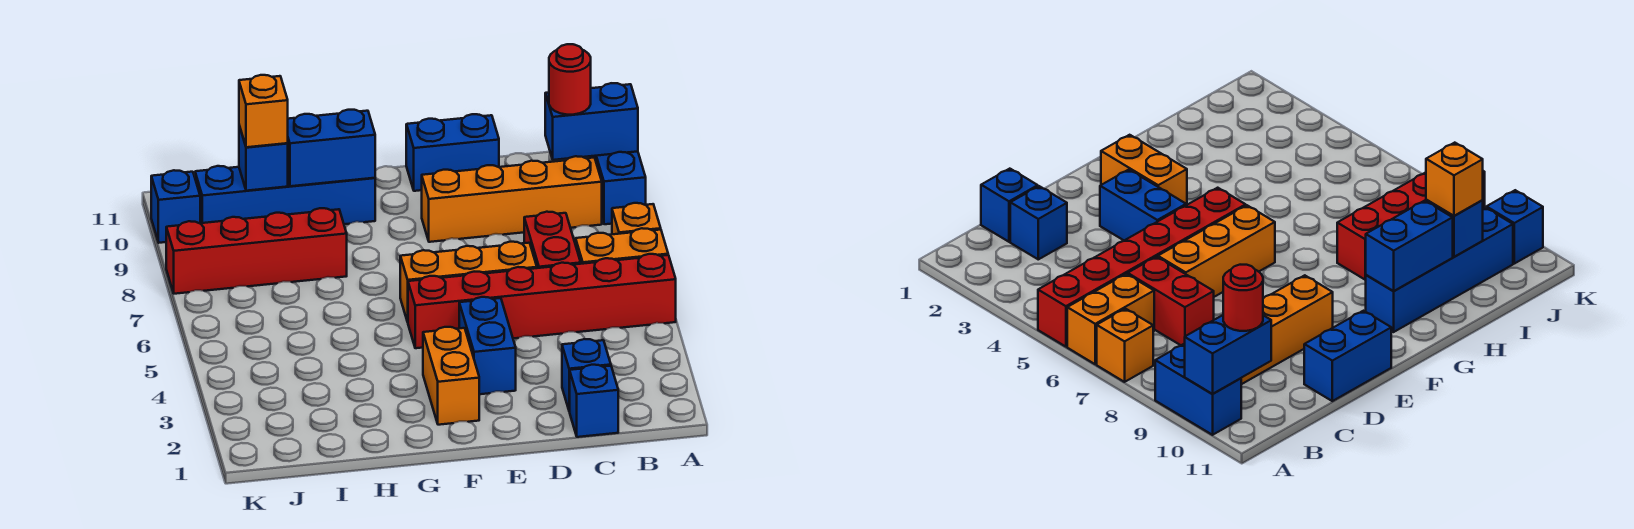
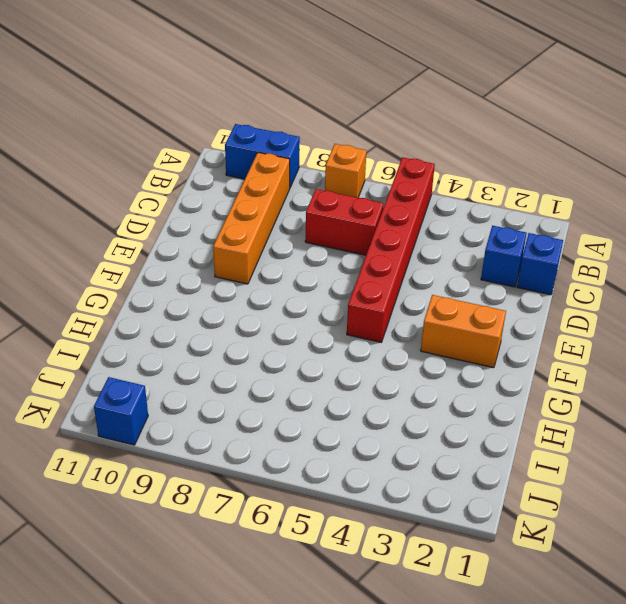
none -> orange 1x2 brick [576,228,668,264]
none -> orange 1x3 brick [400,242,537,322]
none -> blue 1x2 brick [406,114,499,191]

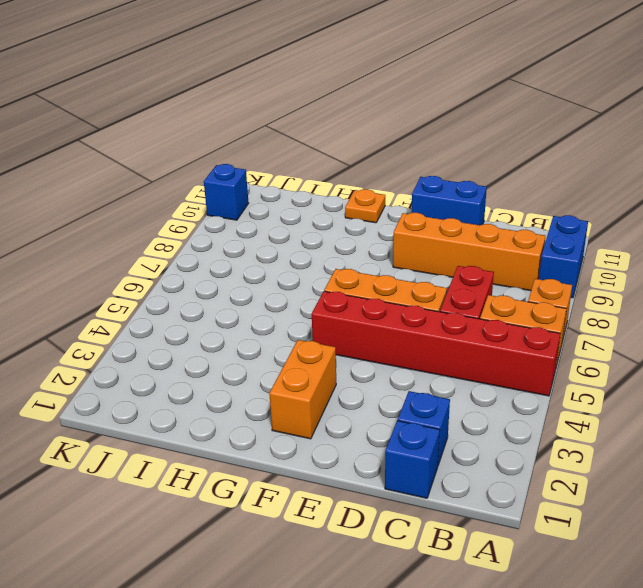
orange 1x1 plate [345,189,385,223] -> none
none -> blue 1x2 brick [459,297,516,394]
none -> blue 1x4 brick [195,166,375,224]
none -> red 1x4 brick [166,208,347,294]

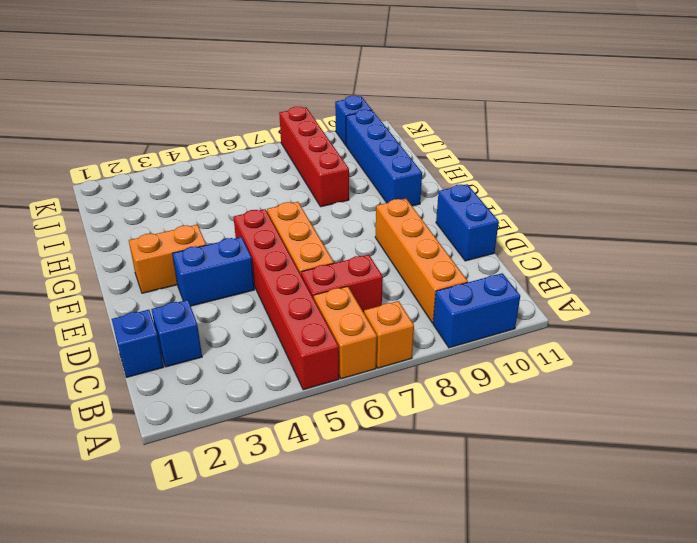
none -> blue 1x2 brick [545,83,638,160]
none -> blue 1x2 brick [287,110,375,186]
none -> blue 1x1 brick [239,126,288,191]

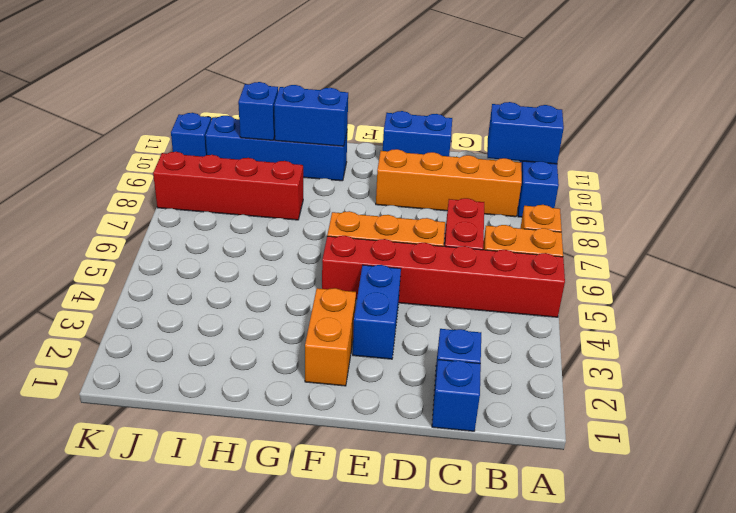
none -> red 1x1 round brick [549,44,591,115]
none -> orange 1x1 brick [239,75,288,147]

